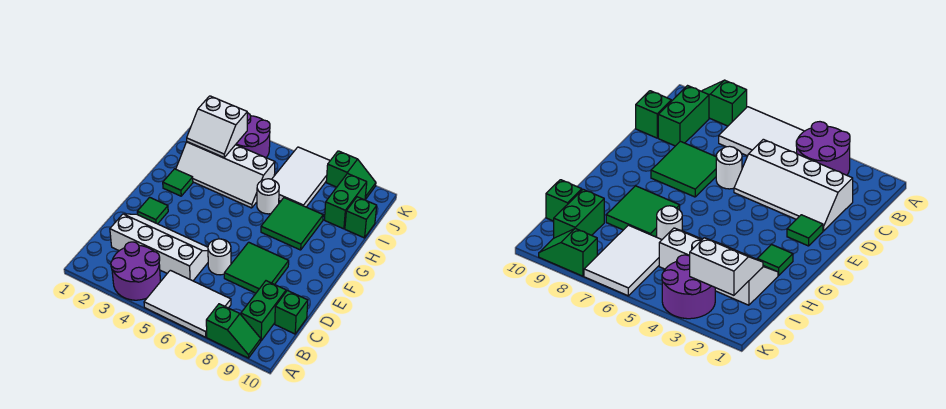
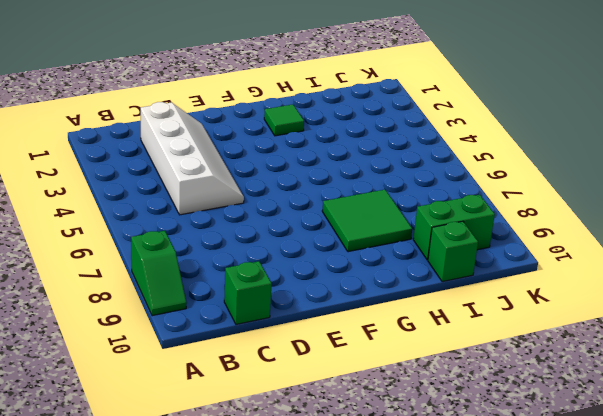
none -> purple 2x2 round brick [111,242,160,300]
none -> white 2x3 tile [144,270,231,337]
none -> green 1x2 brick [241,281,286,341]

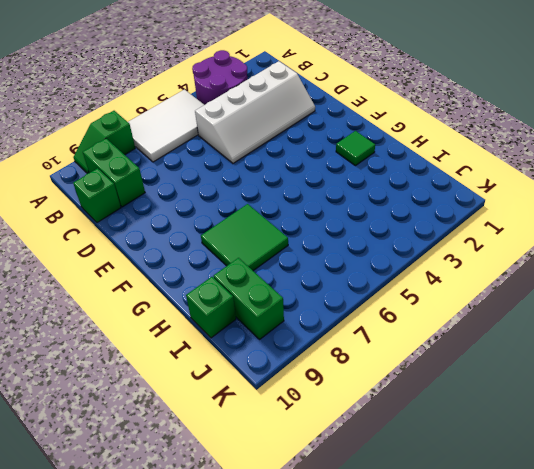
none -> white 1x1 round brick [208,239,231,275]
none -> green 2x2 tile [224,242,289,293]
none -> green 1x1 tile [137,197,168,224]

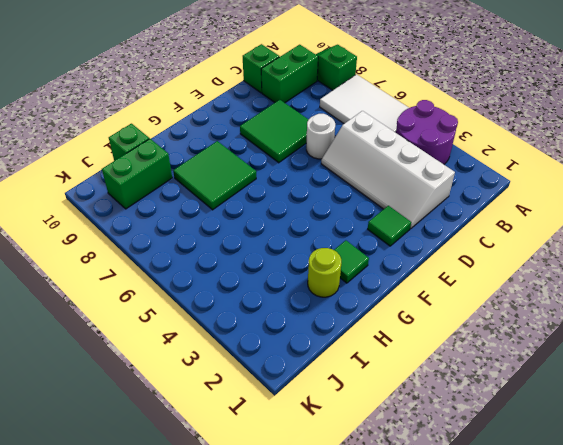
lime 1x1 round brick [308,248,341,297] -> white 2x4 slope [176,142,275,208]
none -> white 1x1 round brick [257,179,279,214]
none -> white 2x3 tile [272,147,330,207]
none -> purple 2x2 round brick [236,113,270,158]

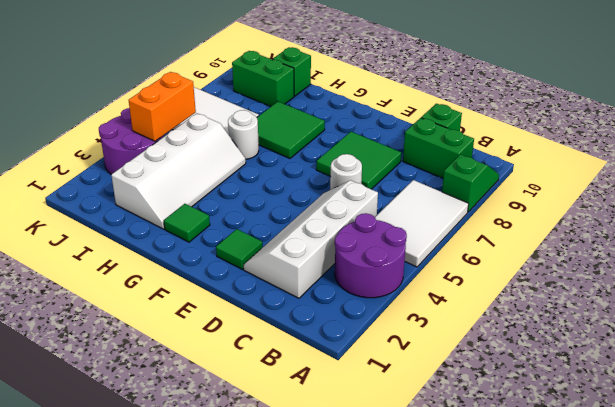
orange 1x2 brick [129,72,196,141] -> none
none -> green 1x2 slope [326,151,376,199]
none -> white 2x2 slope [187,96,247,157]

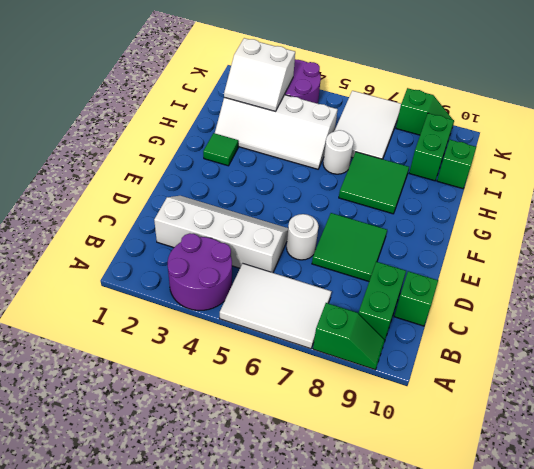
none -> green 1x1 tile [137,197,168,224]

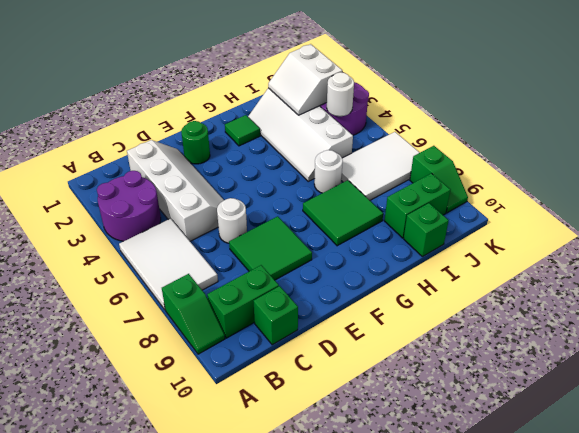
green 1x1 round brick [181,121,210,164] -> green 1x1 tile [137,197,168,224]
white 1x1 round brick [327,72,354,116] -> none

